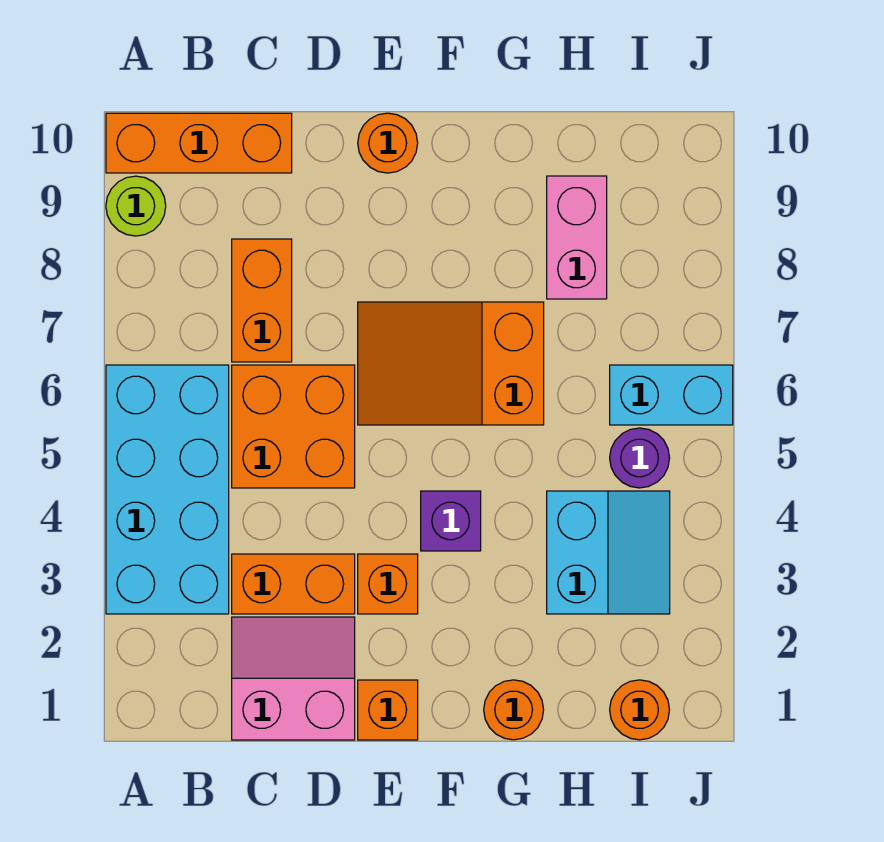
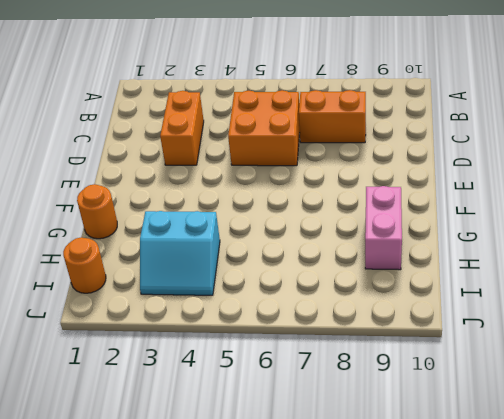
pink 1x2 brick [365,186,402,270] -> pink 1x2 brick turned to [547,176,607,299]
none -> cyan 2x4 brick [106,365,229,614]
none -> lime 1x1 round brick [106,176,166,236]
none -> orange 1x3 brick [106,113,292,173]

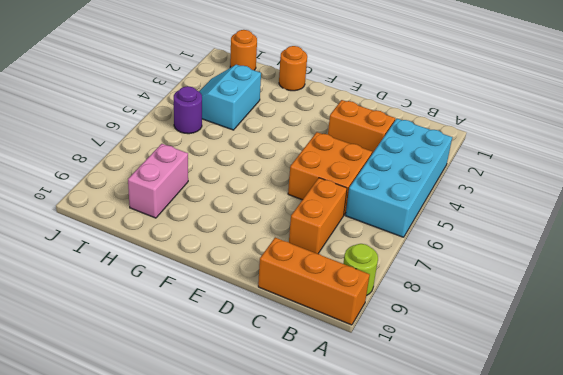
none -> pink 2x2 slope [232,617,355,740]
none -> orange 1x1 brick [358,680,418,740]
none -> orange 1x1 brick [358,554,418,614]

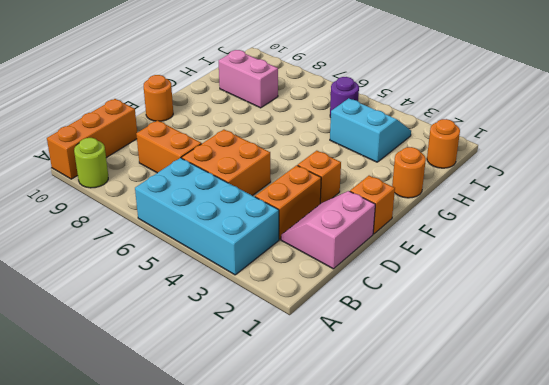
none -> orange 2x3 slope [358,302,544,425]
none -> purple 1x1 brick [421,491,481,551]
none -> cyan 1x2 brick [610,365,733,425]

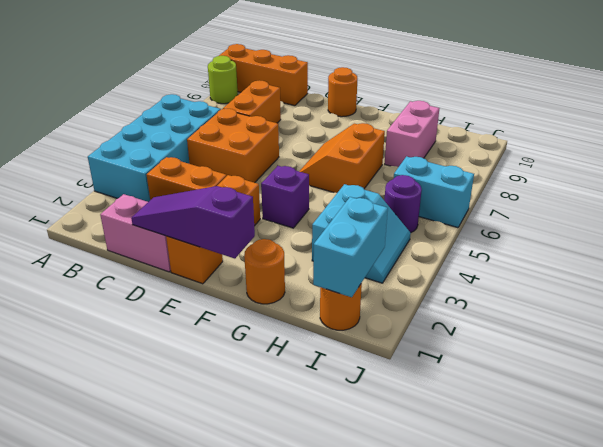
purple 1x3 slope [131,186,255,259] -> none
orange 2x2 slope [299,123,385,193] -> orange 2x3 slope [358,302,544,425]
cyan 1x2 brick [313,197,388,297] -> none

